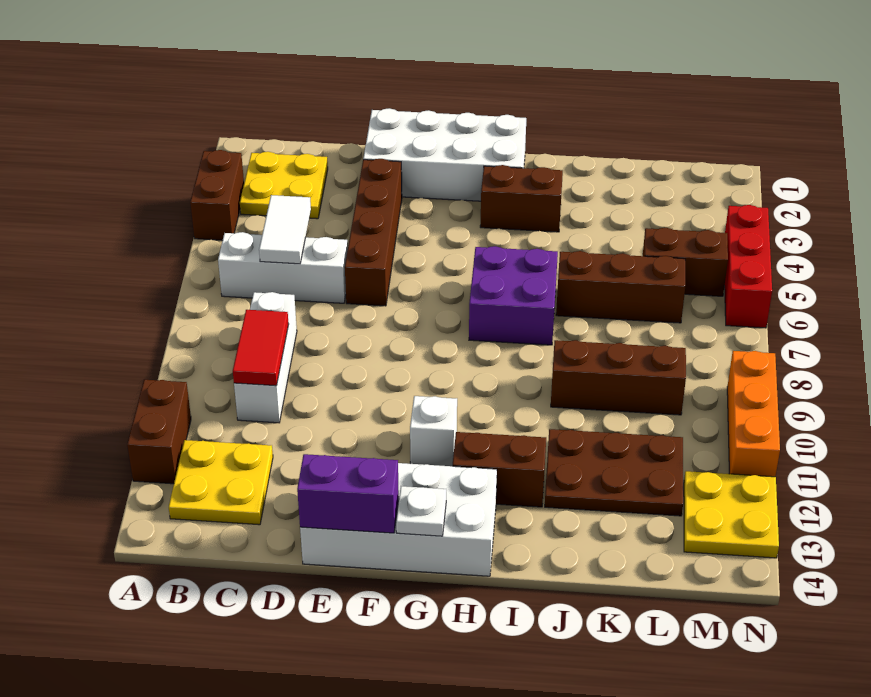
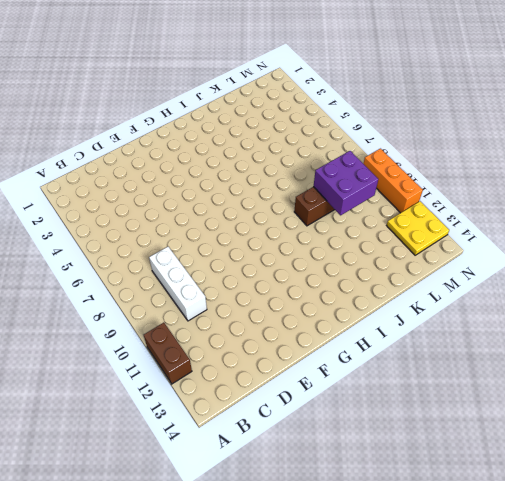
purple 2x2 brick [313,151,378,215] -> purple 2x2 brick moved to [469,246,558,345]
none -> brown 1x2 brick [190,150,244,240]
none -> yellow 2x2 plate [240,152,328,219]
none -> white 1x3 brick [218,232,348,303]

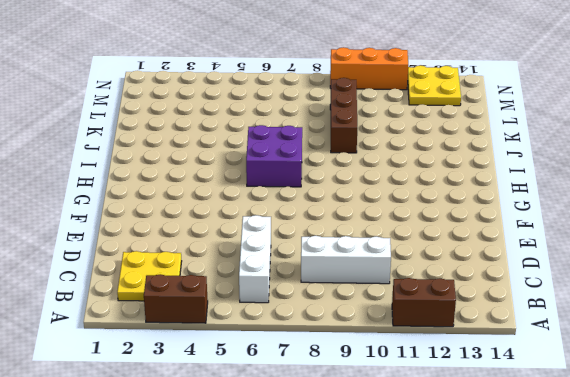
none -> yellow 2x2 plate [169,440,273,525]
none -> white 2x4 brick [363,108,526,201]
none -> brown 1x4 brick [345,159,402,306]

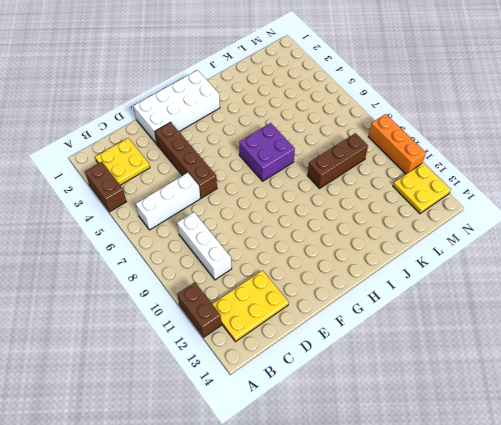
yellow 2x3 plate [212,270,289,342] -> yellow 2x2 plate [169,440,273,525]
none -> white 2x4 brick [300,463,497,576]
none -> white 1x1 brick [410,396,457,466]
none -> brown 1x2 brick [480,165,563,232]

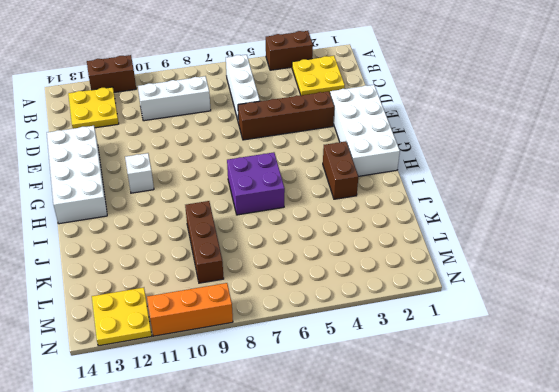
none -> brown 1x2 brick [453,432,546,507]
none -> brown 1x3 brick [556,251,685,323]
none -> brown 2x3 plate [545,429,683,516]

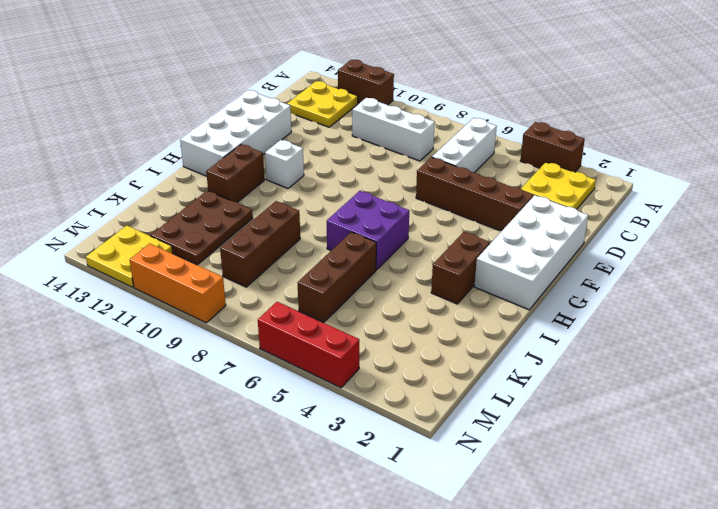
none -> brown 1x2 brick [643,228,728,296]
none -> white 1x2 tile [259,195,311,264]
none -> red 1x2 tile [233,310,289,386]

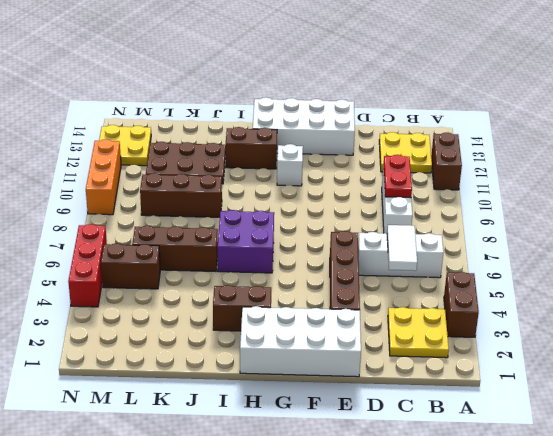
red 1x2 plate [384,155,412,198] -> red 1x2 tile [233,310,289,386]
none -> purple 1x2 brick [297,454,399,533]
none -> white 1x1 plate [396,486,446,536]

